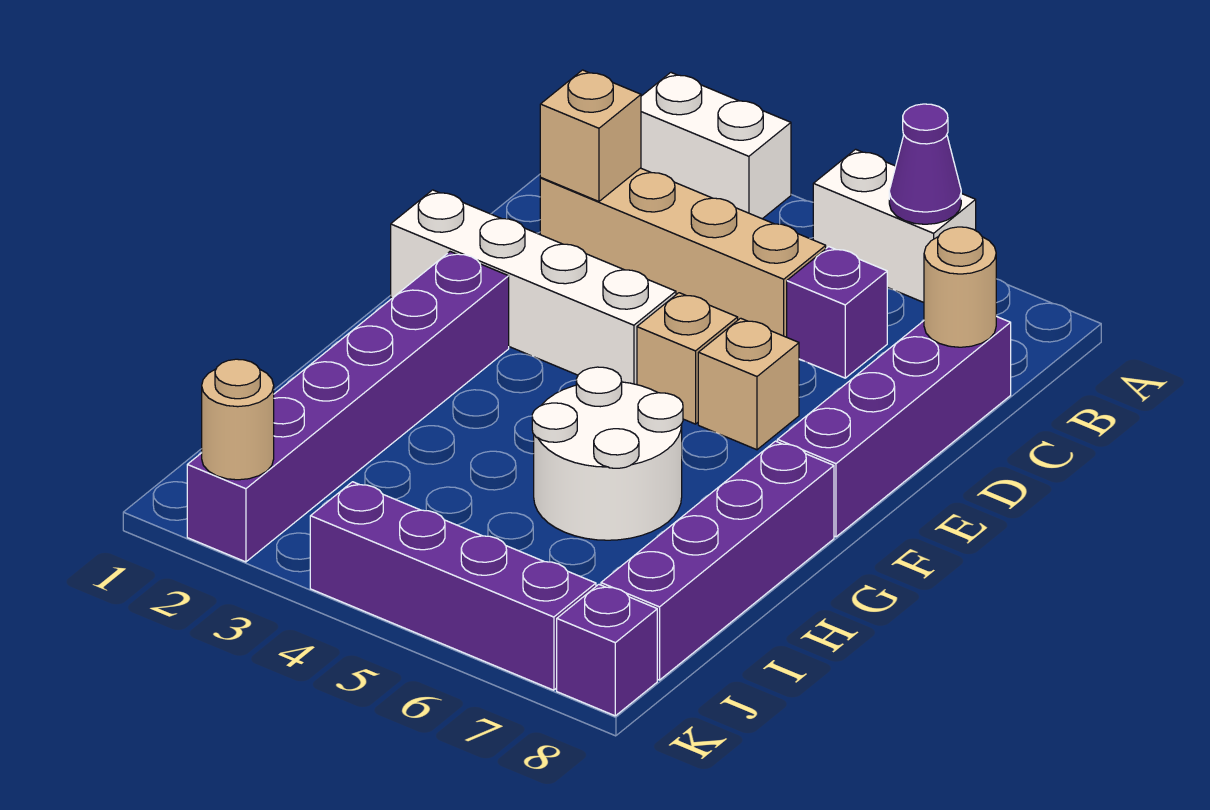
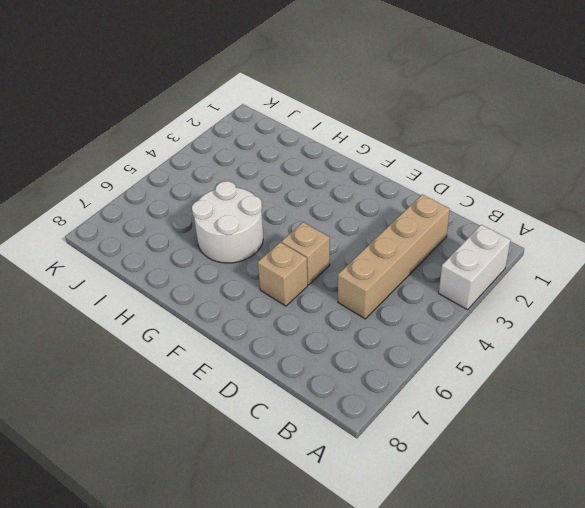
none -> white 1x2 brick [813,149,976,302]
none -> purple 1x1 brick [787,247,887,378]
none -> purple 1x4 brick [777,316,1011,537]

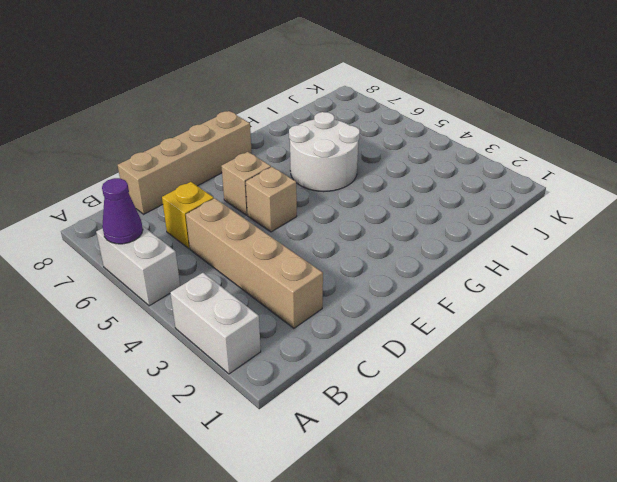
yellow 1x1 brick [162,182,214,248] -> purple 1x1 brick [787,247,887,378]
tan 1x4 brick [118,111,252,214] -> purple 1x4 brick [777,316,1011,537]
none -> white 1x4 brick [391,190,676,385]
none -> purple 1x6 brick [187,252,509,562]
none -> purple 1x4 brick [601,441,834,680]

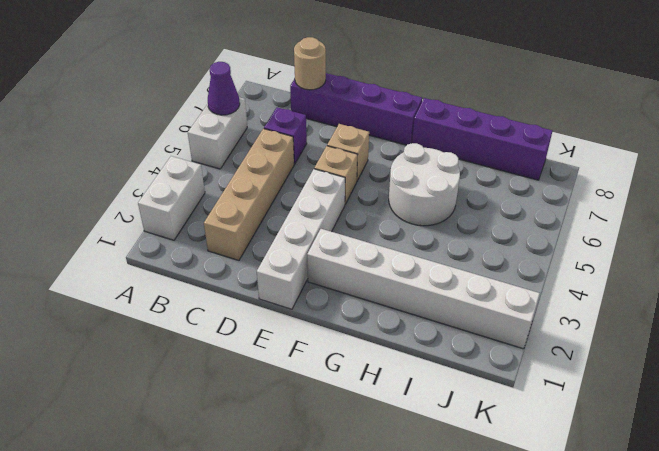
white 1x6 brick [307,229,540,349] -> purple 1x6 brick [187,252,509,562]
none -> purple 1x4 brick [310,482,596,690]
none -> purple 1x1 brick [557,585,657,716]
none -> tan 1x1 brick [540,70,641,201]

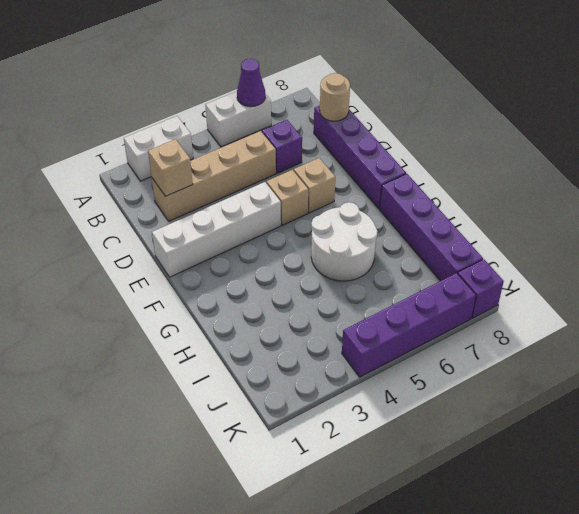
none -> purple 1x6 brick [187,252,509,562]
none -> tan 1x1 round brick [202,359,274,480]

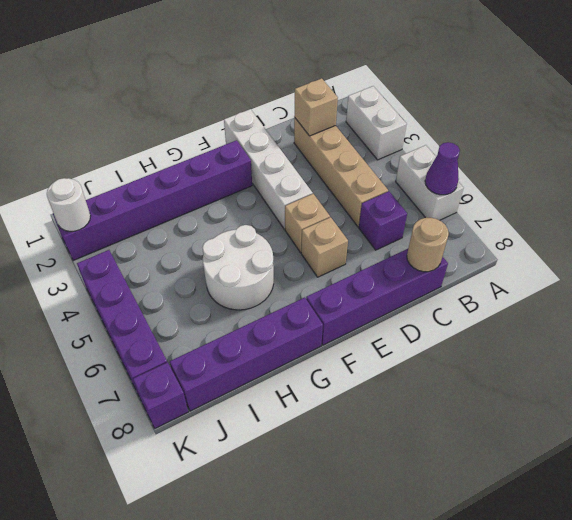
white 1x1 round brick [47,178,91,231] -> tan 1x1 round brick [202,359,274,480]

